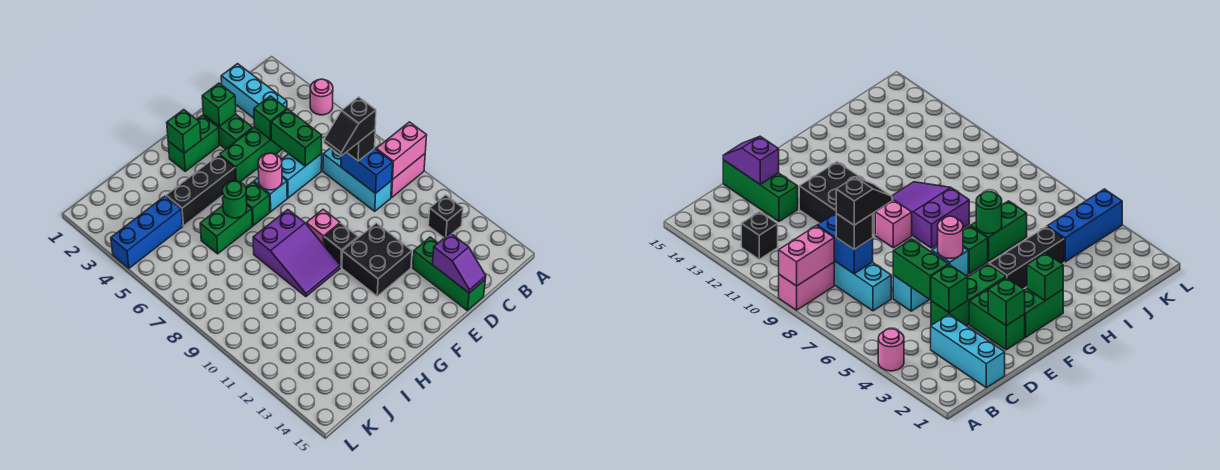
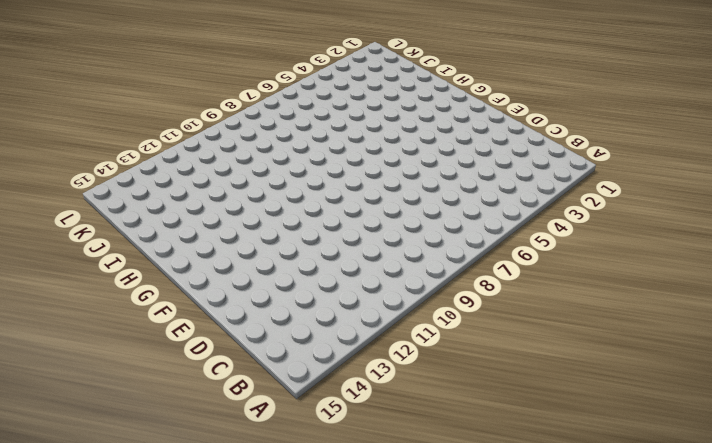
none -> pink 1x1 round brick [310,79,333,115]
none -> pink 1x2 brick [391,154,425,198]
none -> black 1x1 brick [428,195,463,238]
none -> cyan 1x3 brick [221,64,287,118]

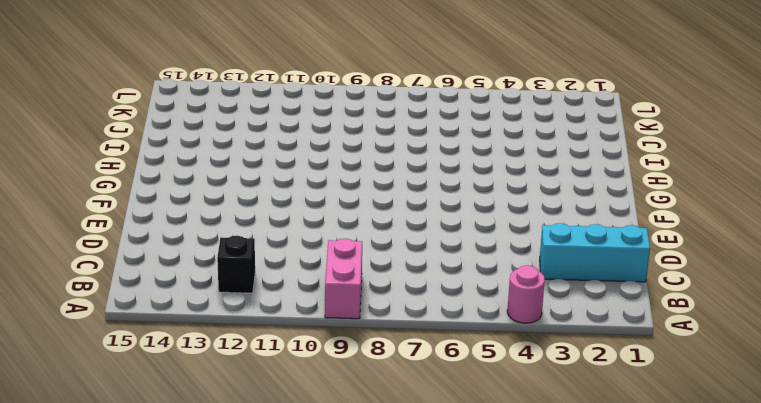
none -> cyan 1x3 brick [323,148,392,211]
none -> green 1x3 brick [220,127,282,182]
none -> cyan 1x2 brick [281,154,322,198]
none -> green 1x3 brick [413,237,485,310]

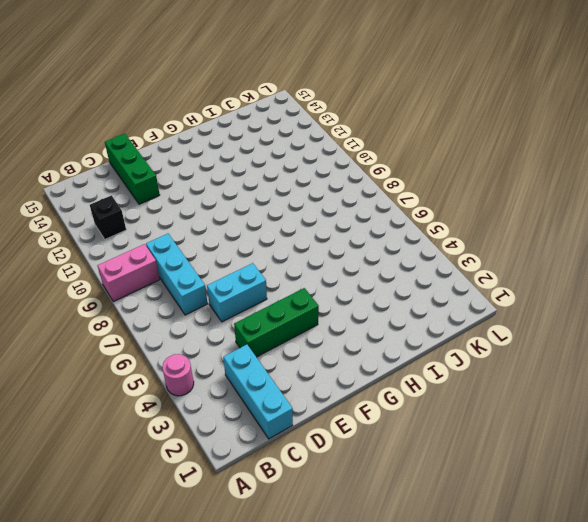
none -> green 1x2 brick [203,114,253,149]
none -> black 2x2 brick [342,223,412,296]
none -> green 1x2 brick [168,115,219,171]
none -> cyan 1x1 brick [254,177,287,212]

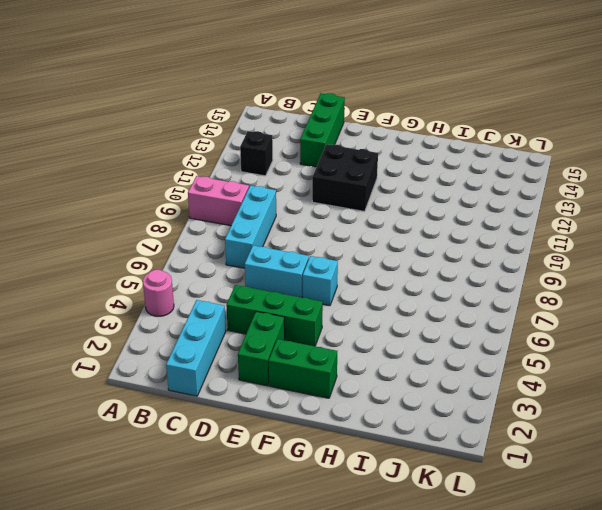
none -> pink 1x1 brick [306,209,340,245]
none -> black 1x1 brick [324,223,358,268]
none -> black 1x3 brick [166,155,235,226]
none -> green 1x1 brick [246,182,270,226]

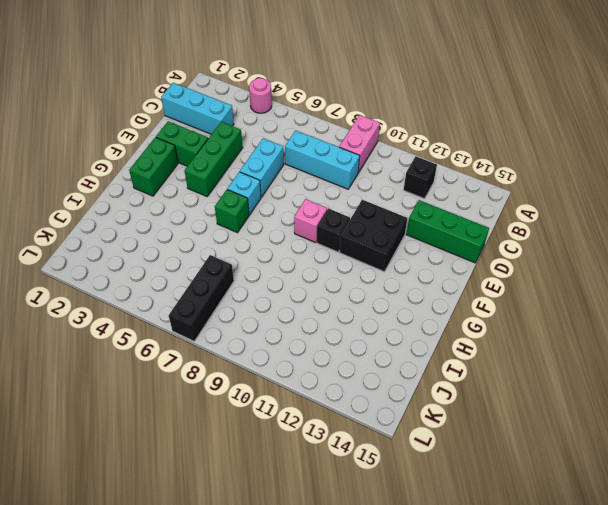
black 1x3 brick [169,255,234,341] -> black 1x3 brick moved to [166,155,235,226]
none -> purple 2x3 slope [253,210,340,297]
none -> green 1x2 brick [200,205,252,254]
none -> blue 1x3 brick [111,196,183,268]
none -> pink 1x2 brick [376,122,427,180]

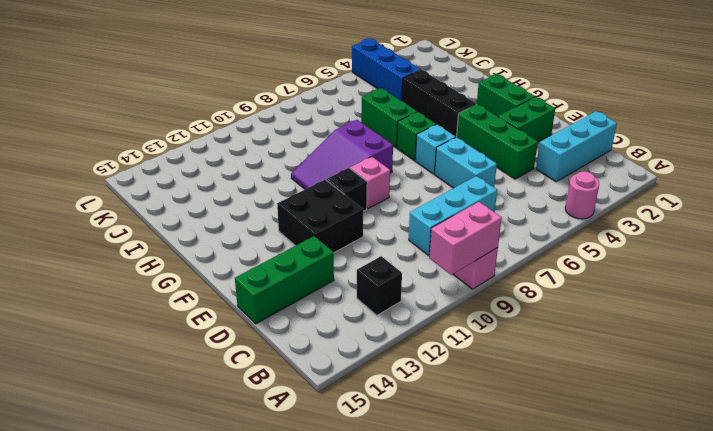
pink 1x2 brick [429,202,502,275] -> pink 1x2 brick turned to [376,122,427,180]
none -> blue 1x2 brick [341,148,393,194]
none -> green 1x1 brick [254,96,287,140]
none -> green 1x2 brick [271,109,322,166]
none -> purple 1x2 slope [432,233,486,293]

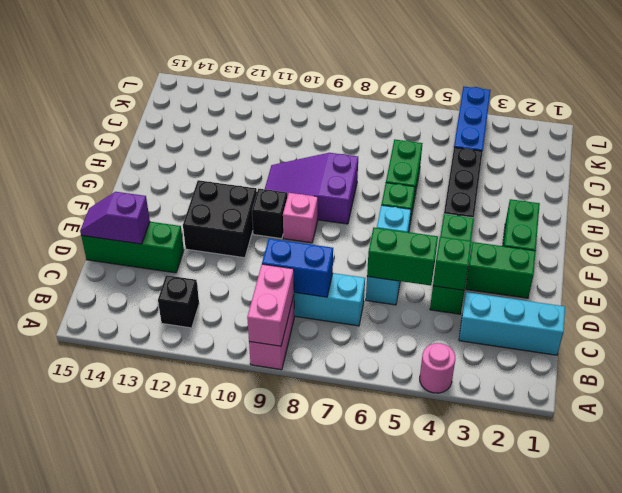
none -> green 1x1 brick [202,83,236,126]
none -> pink 1x1 round brick [258,153,282,190]
none -> green 1x1 brick [167,110,201,153]
none -> green 1x1 round brick [222,181,247,218]

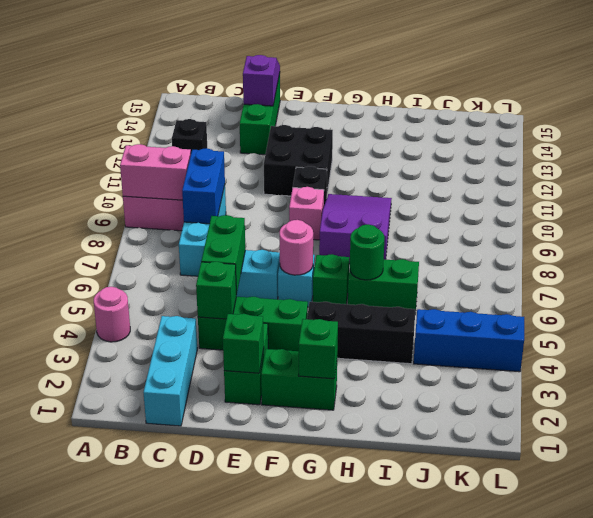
none -> black 1x1 brick [347,130,375,161]
none -> black 1x2 slope [324,97,376,156]

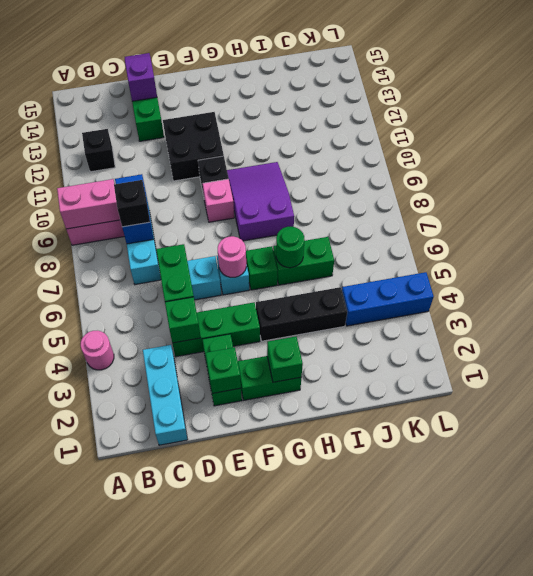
none -> black 1x2 slope [324,97,376,156]

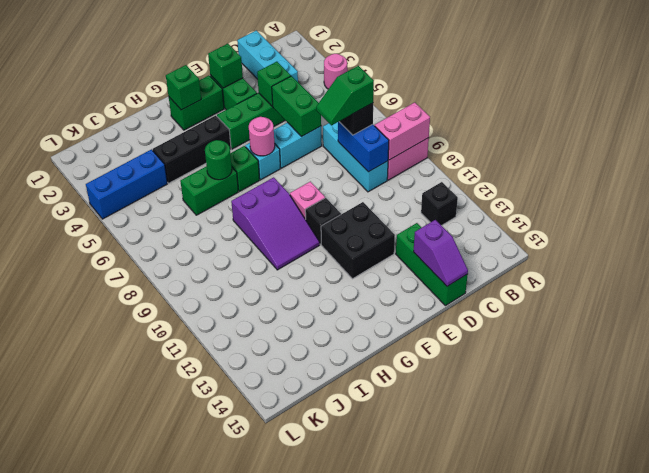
green 1x2 slope [316,66,374,125] -> black 1x2 slope [324,97,376,156]

